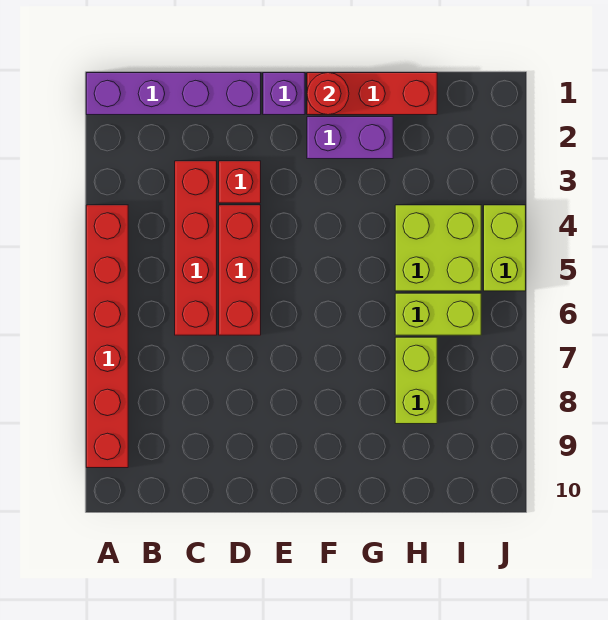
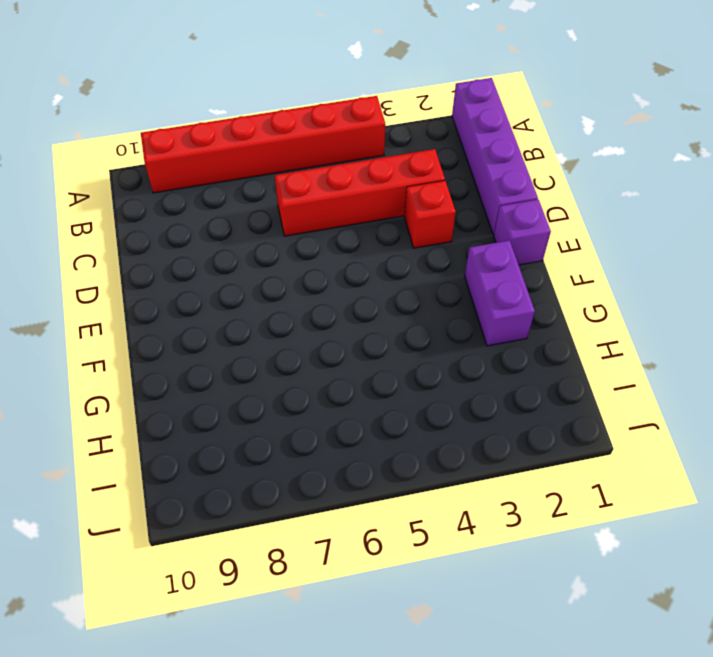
none -> red 1x3 brick [219,205,261,335]
none -> red 1x3 brick [307,73,437,115]
none -> lime 2x2 brick [395,205,481,291]

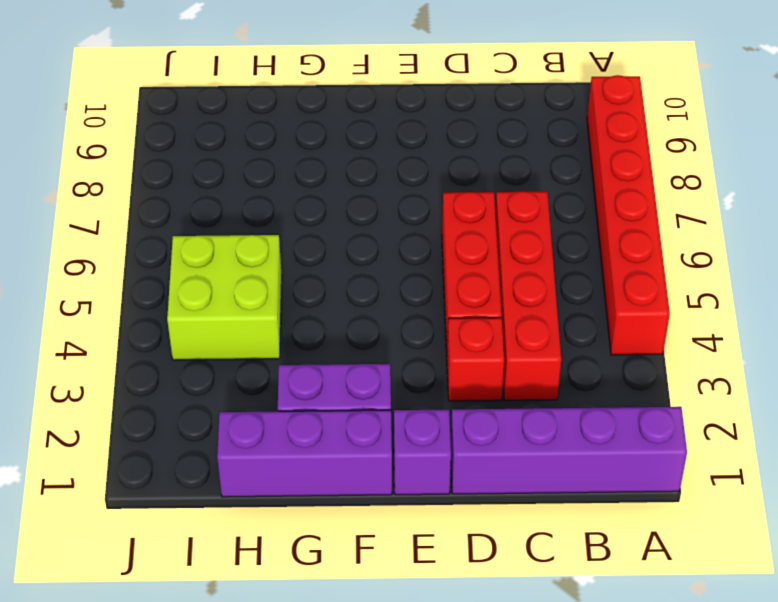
purple 1x3 brick [217,410,392,497] -> red 1x3 brick [307,73,437,115]
none -> lime 1x2 brick [395,293,481,335]
none -> lime 1x2 brick [395,337,437,424]
none -> lime 1x2 brick [484,205,526,291]

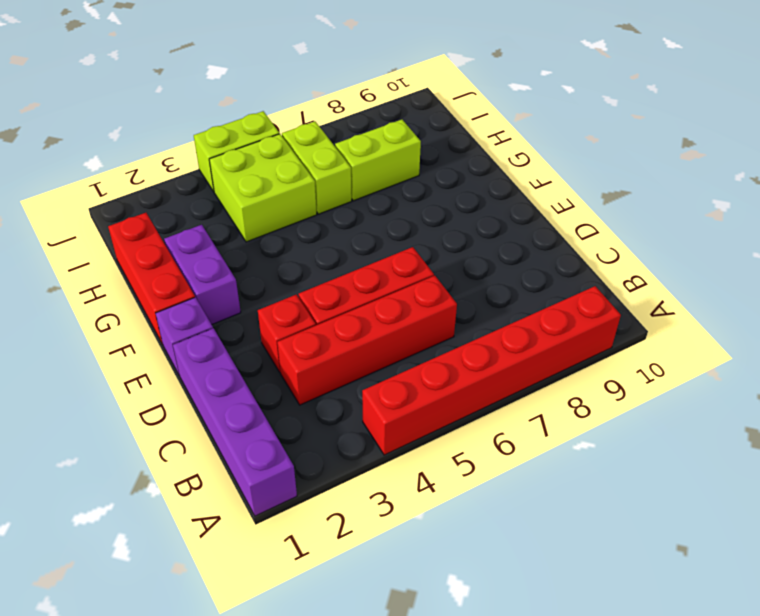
none -> red 1x1 round brick [307,73,349,115]

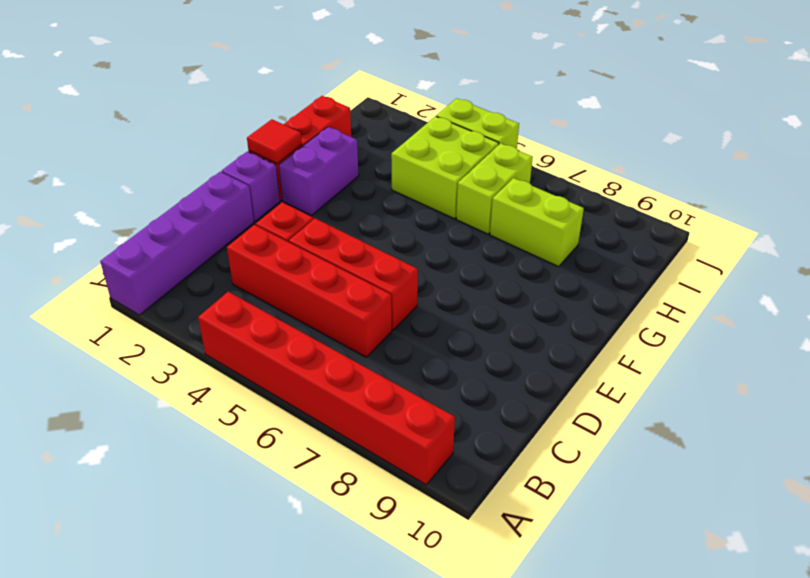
red 1x1 tile [247,119,302,164] -> red 1x1 round brick [307,73,349,115]

